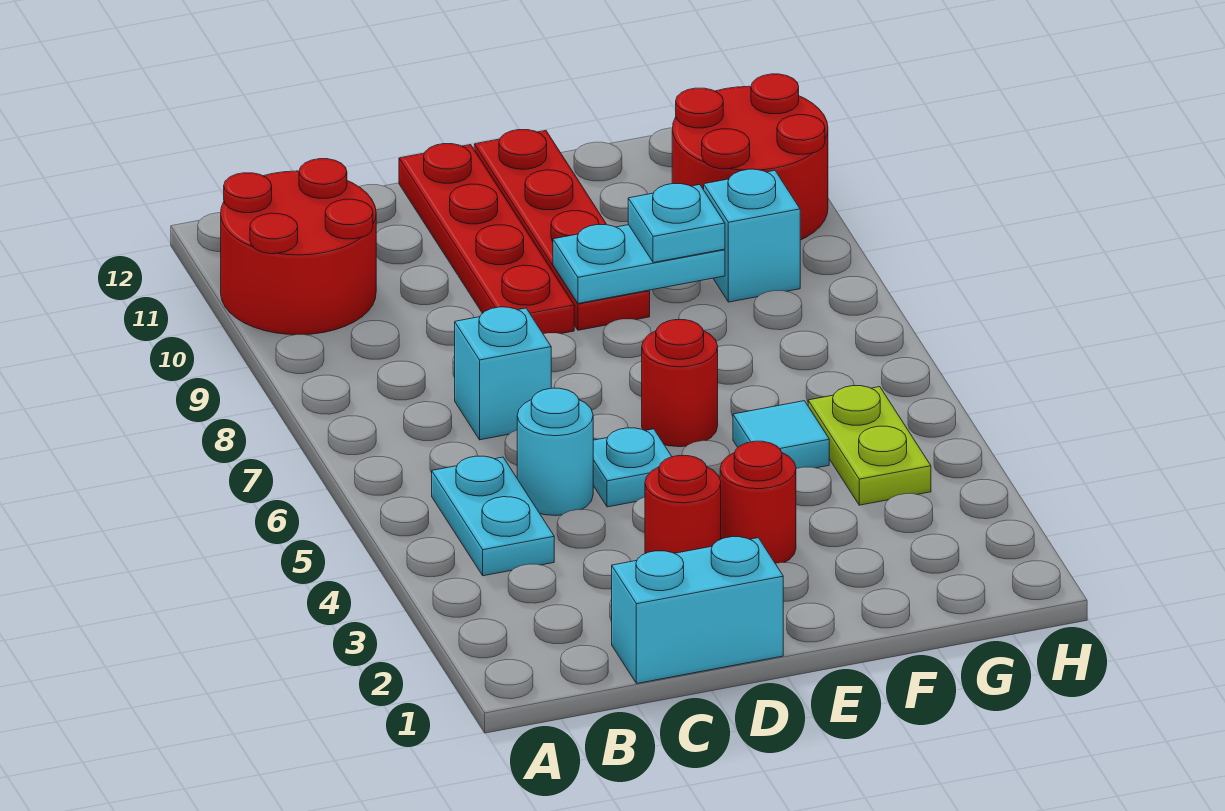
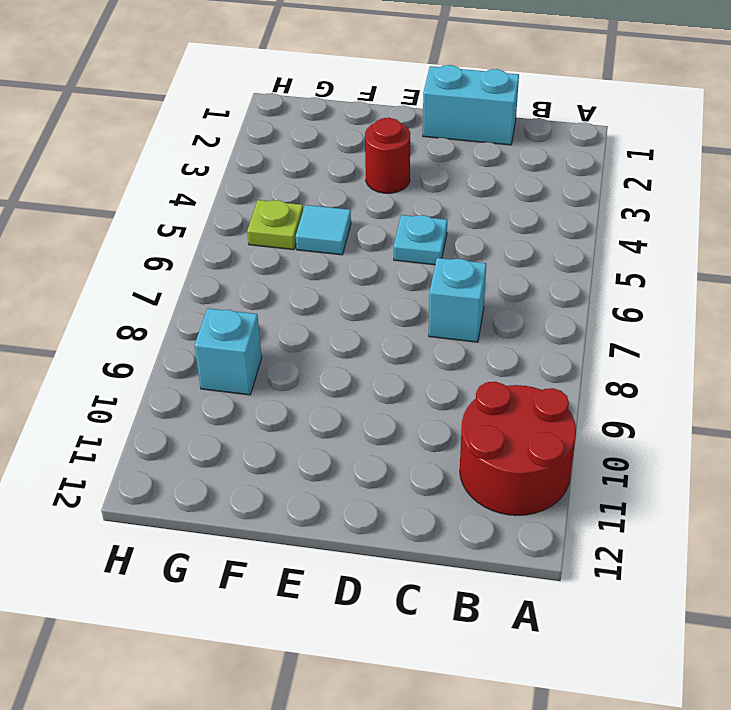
lime 1x1 plate [247,200,303,250] -> lime 1x2 plate [808,386,931,505]
none -> cyan 1x2 plate [432,456,554,576]
none -> cyan 1x1 round brick [517,388,593,516]
none -> red 1x1 round brick [645,455,721,554]

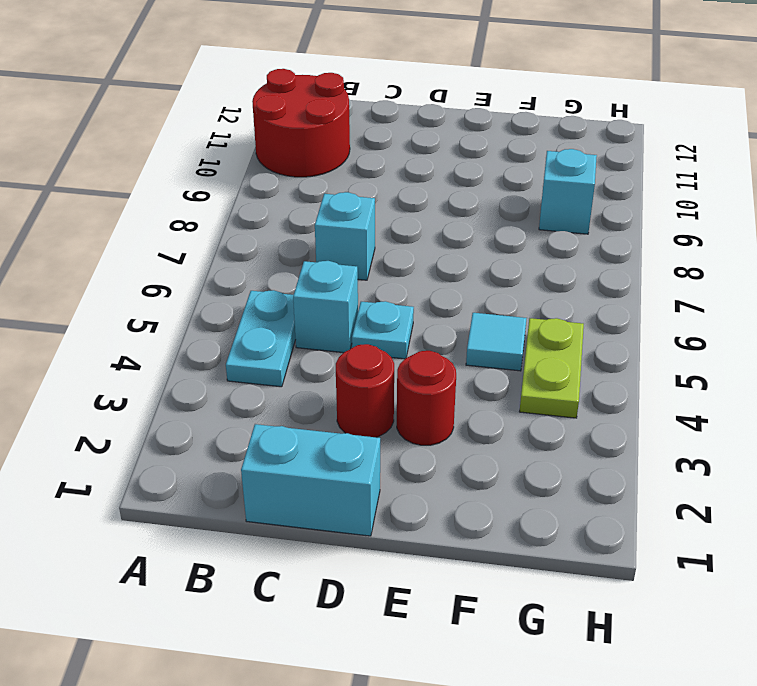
cyan 1x1 brick [293,261,358,353] -> cyan 1x1 round brick [517,388,593,516]
none -> red 1x4 plate [399,144,574,334]
none -> red 1x1 round brick [642,320,718,447]
none -> red 1x4 plate [474,130,650,330]

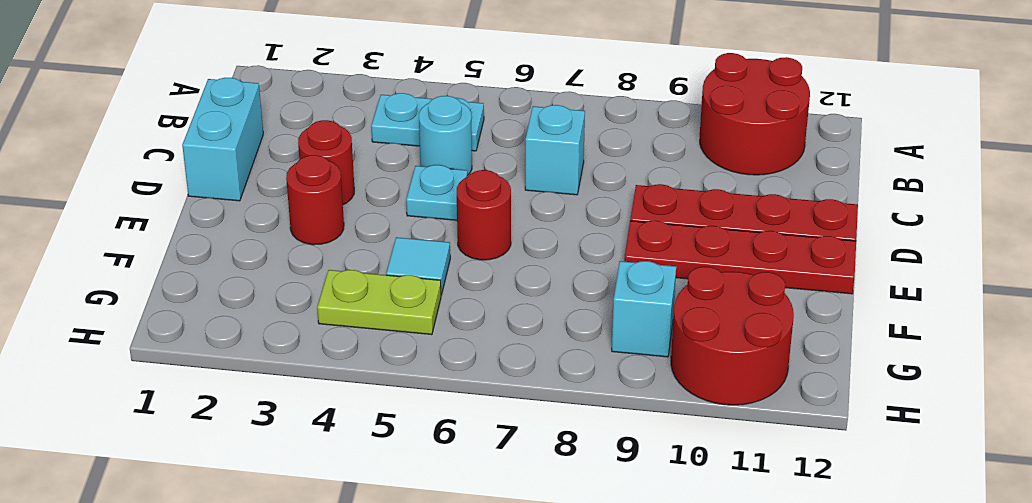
none -> cyan 1x2 plate [553,225,725,303]
none -> cyan 1x1 plate [628,184,725,263]

